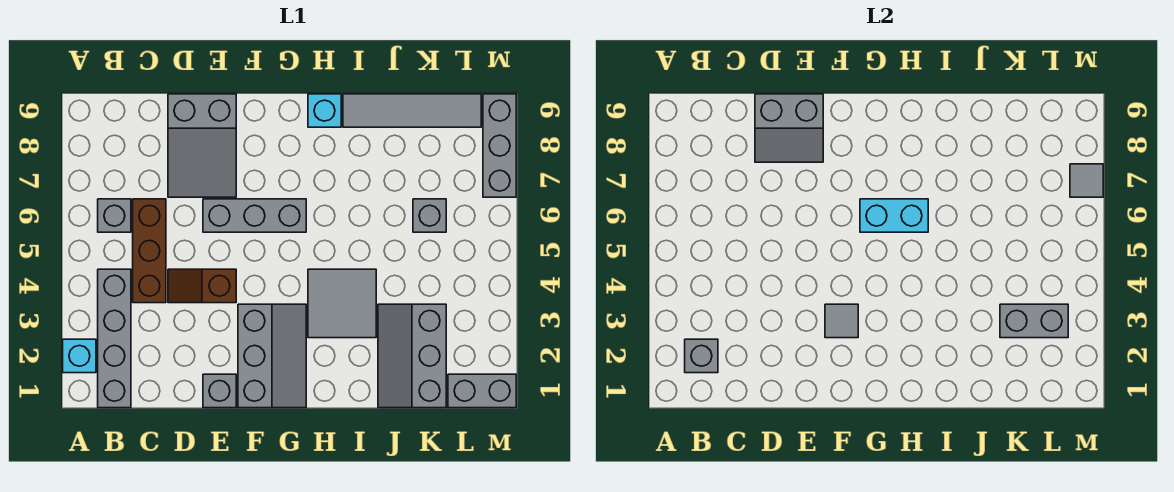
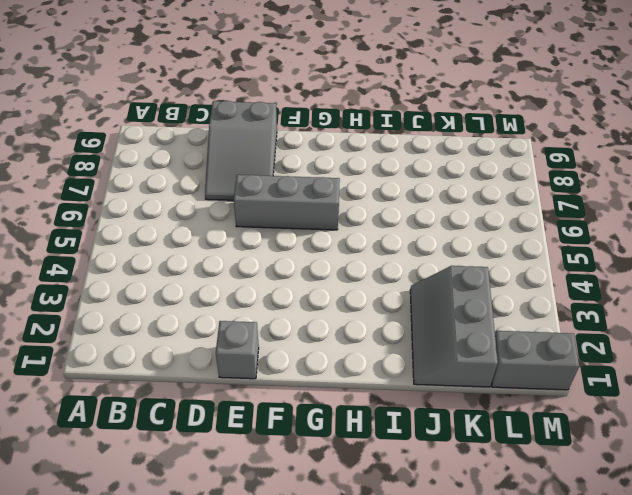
none -> cyan 1x1 brick [63,339,96,373]
none -> grey 1x4 brick [98,269,131,408]
none -> grey 1x1 brick [98,199,131,232]

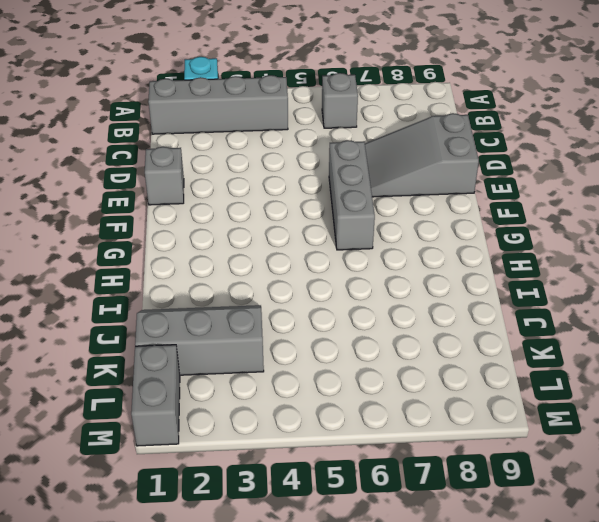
none -> brown 1x3 brick [133,199,166,303]
none -> brown 1x2 slope [168,269,236,303]
none -> grey 2x3 slope [238,304,306,408]

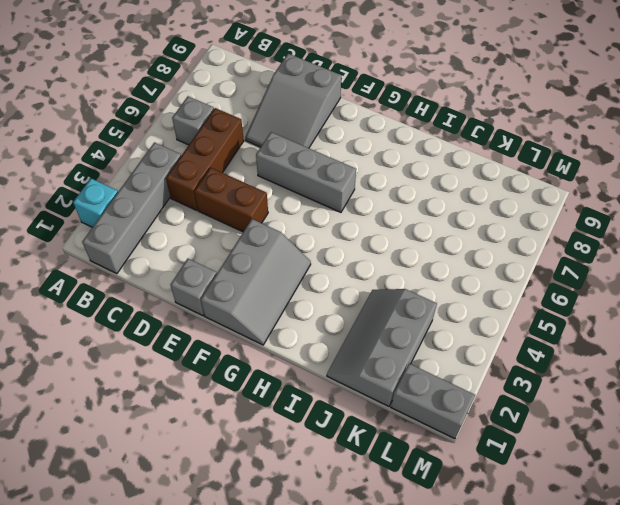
brown 1x2 brick [194,168,268,232] -> brown 1x2 slope [168,269,236,303]
none -> grey 2x2 tile [308,269,376,338]
none -> cyan 1x1 brick [308,94,341,127]
none -> grey 1x4 tile [343,94,481,127]

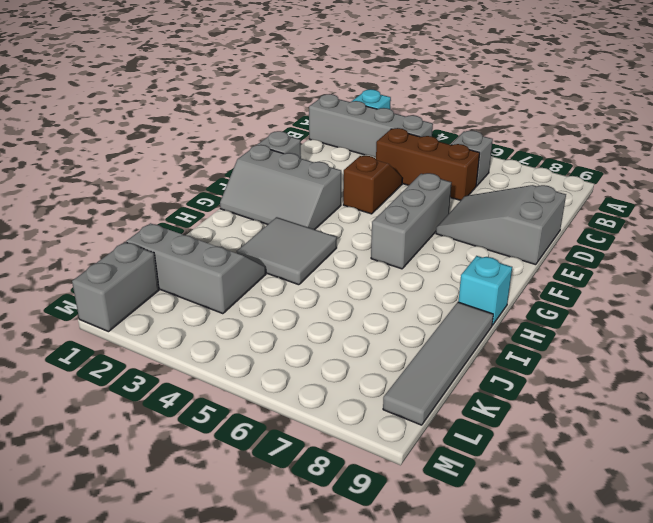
none -> grey 1x1 brick [413,199,446,232]
none -> grey 1x3 brick [483,94,516,197]
none -> grey 1x1 brick [685,339,718,373]

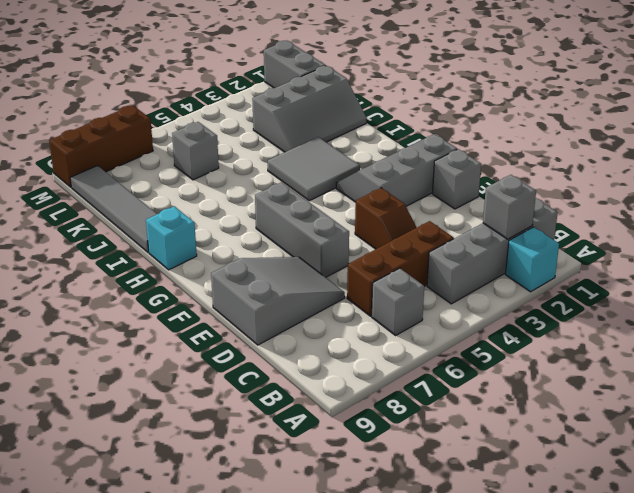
brown 1x3 brick [49,105,153,187] -> grey 1x3 brick [483,94,516,197]
none -> grey 2x2 slope [755,94,823,162]
none -> grey 1x1 tile [825,304,858,338]
none -> cyan 1x2 brick [860,199,928,232]

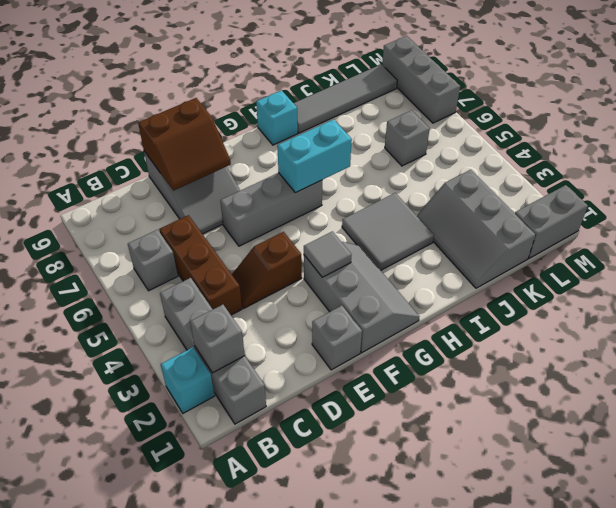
brown 2x2 slope [138,98,231,191] -> grey 2x2 slope [755,94,823,162]
none -> grey 1x2 brick [1000,304,1068,338]
none -> grey 1x1 tile [1070,164,1103,197]

